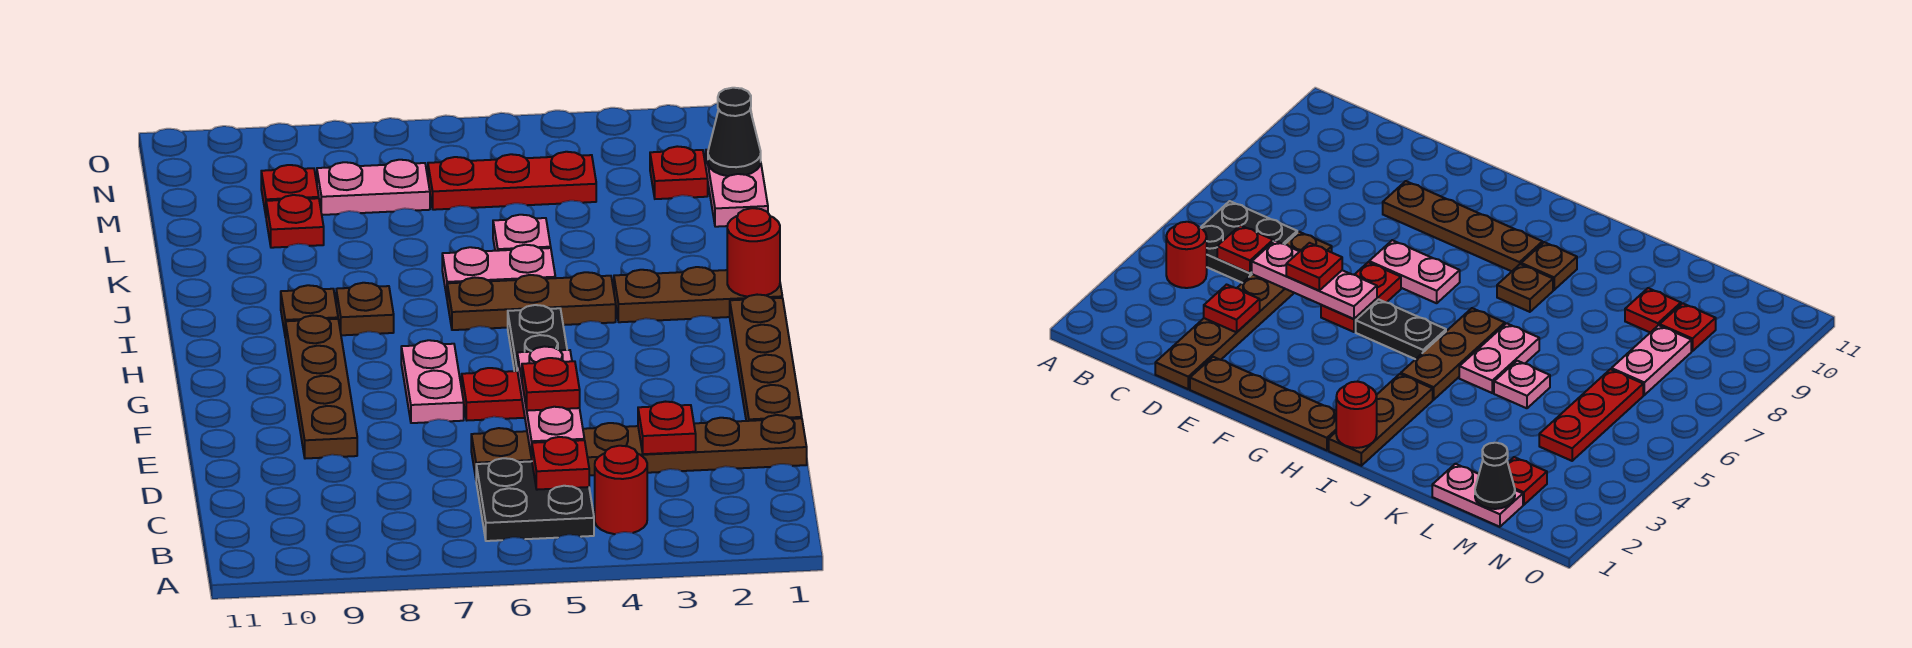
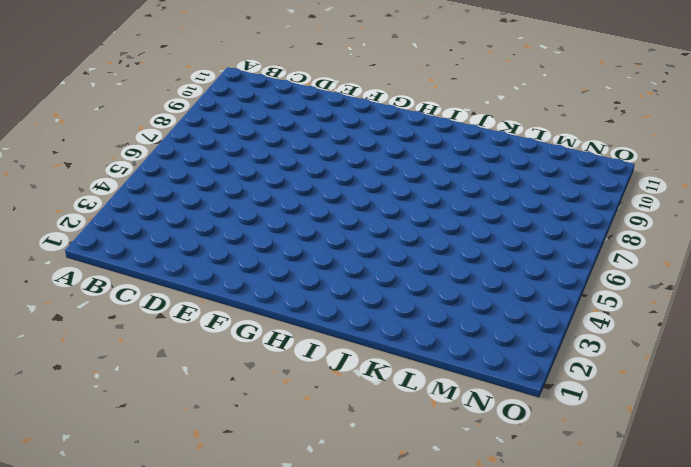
none -> red 1x1 round brick [595,446,647,534]
none -> black 2x2 plate [476,458,594,541]
none -> brown 1x6 plate [471,415,807,477]

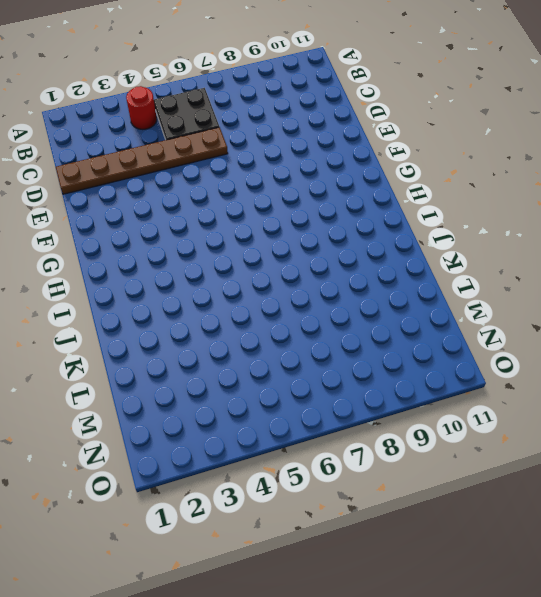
none -> brown 1x4 plate [730,295,802,421]
none -> brown 1x4 plate [286,316,357,459]
none -> red 1x2 plate [462,368,525,420]

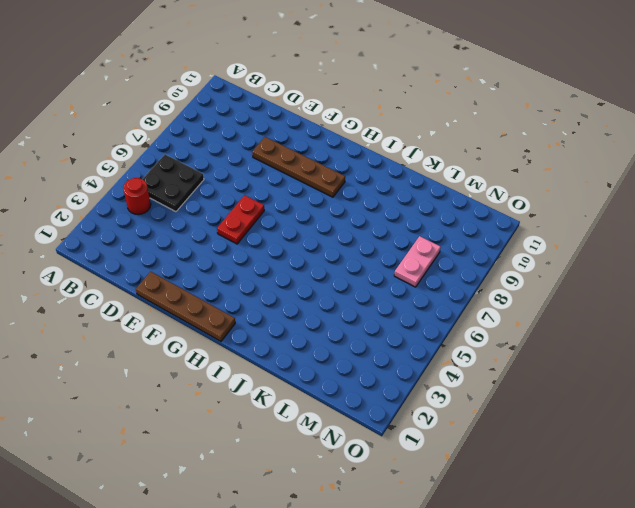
none -> brown 1x6 plate [471,415,807,477]
none -> pink 1x2 plate [401,340,464,423]
none -> black 1x2 plate [508,305,567,371]

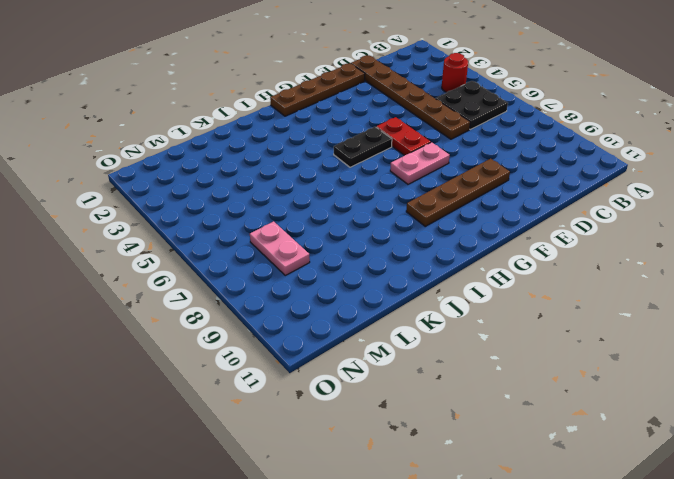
none -> brown 1x3 plate [614,267,782,322]
none -> brown 1x3 plate [447,272,616,330]
none -> brown 1x1 plate [336,283,394,335]

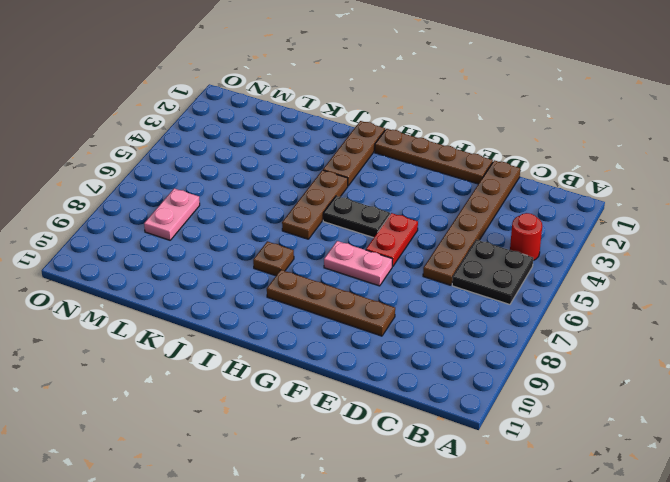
none -> brown 1x1 plate [281,285,338,338]
none -> pink 1x2 plate [442,245,555,297]
none -> pink 1x1 plate [493,215,551,251]

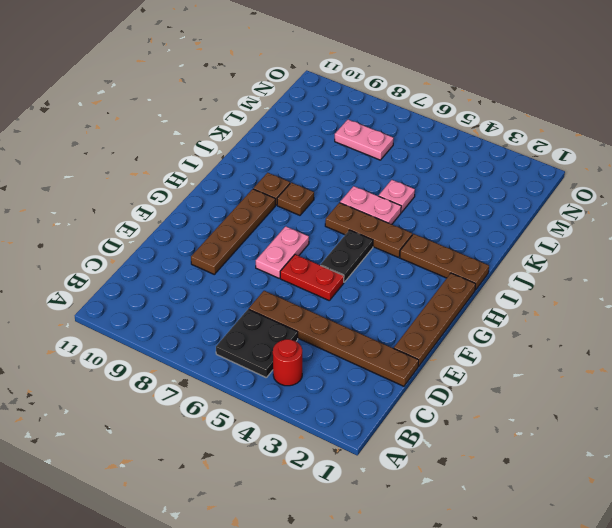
none -> pink 1x2 plate [706,150,768,227]
none -> red 1x1 plate [266,195,324,248]
none -> red 1x1 plate [650,146,708,199]

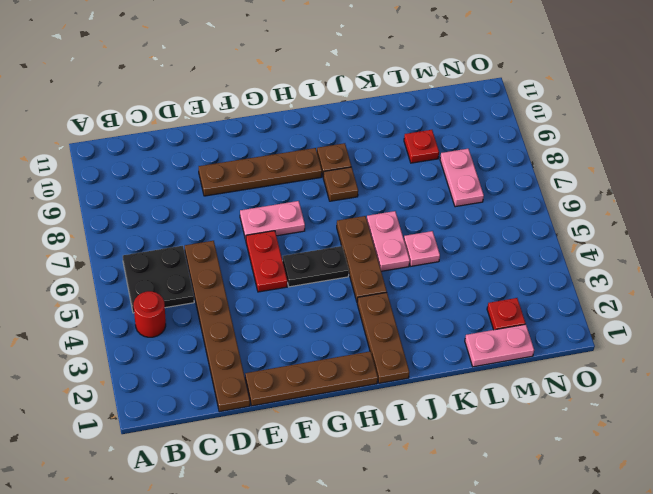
none -> red 1x3 plate [428,152,596,210]
none -> red 1x1 plate [261,165,319,215]
none -> red 1x1 plate [532,437,589,490]

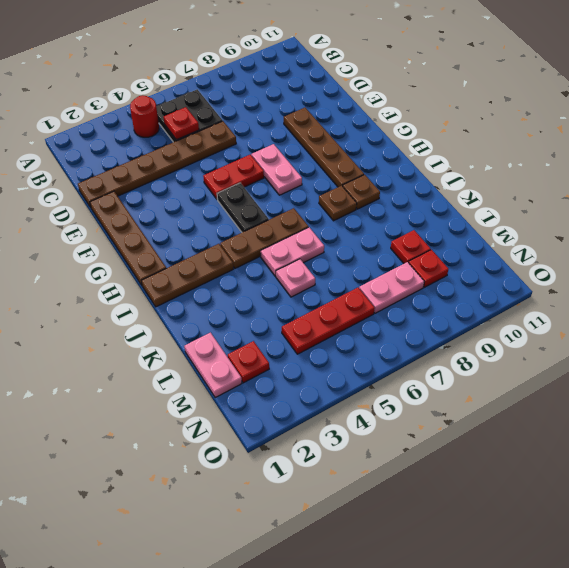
none -> red 1x1 plate [638,402,696,454]
none -> pink 1x3 plate [517,346,584,459]
none -> red 1x1 round brick [727,208,780,297]

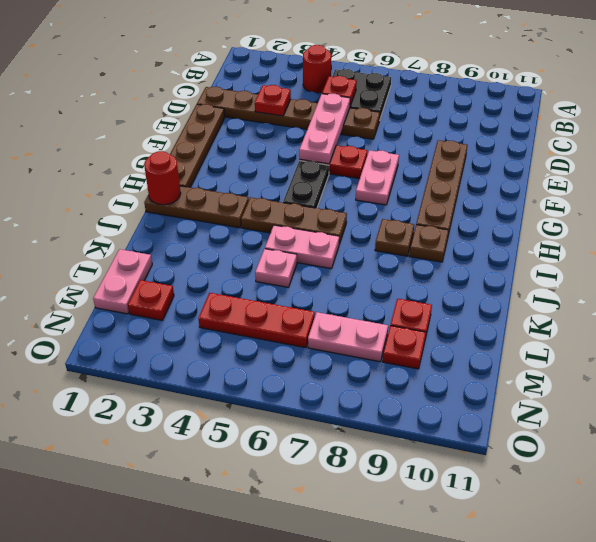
none -> black 1x1 cone [708,88,761,176]
none -> red 1x1 plate [522,358,580,411]

